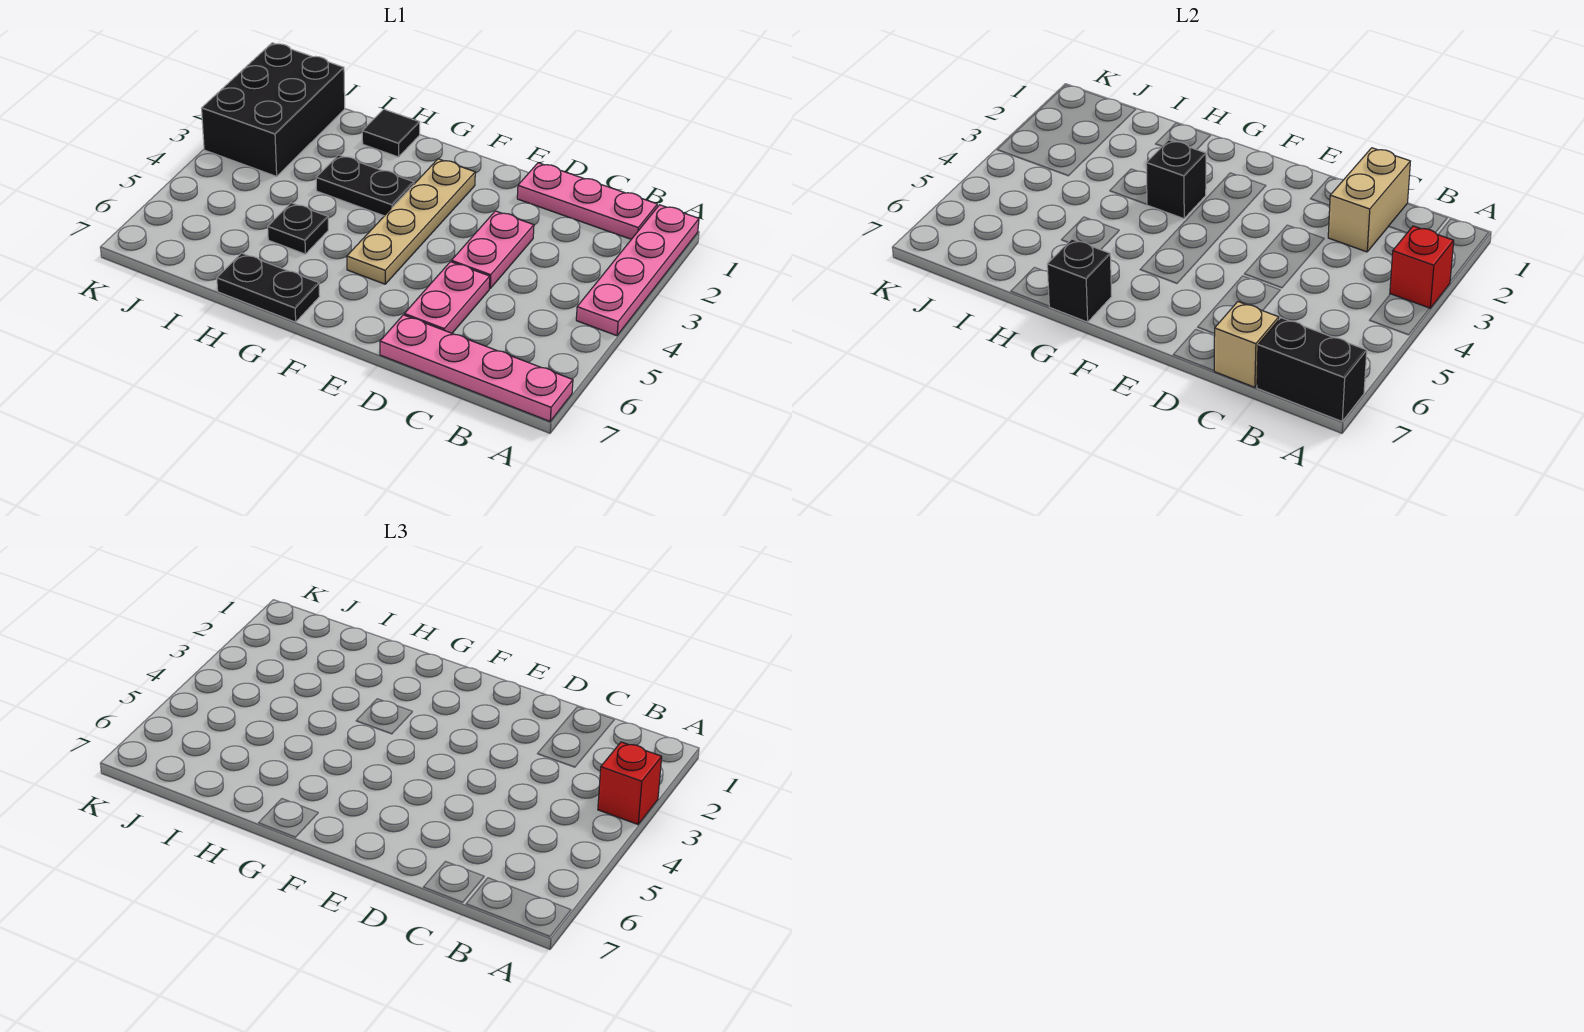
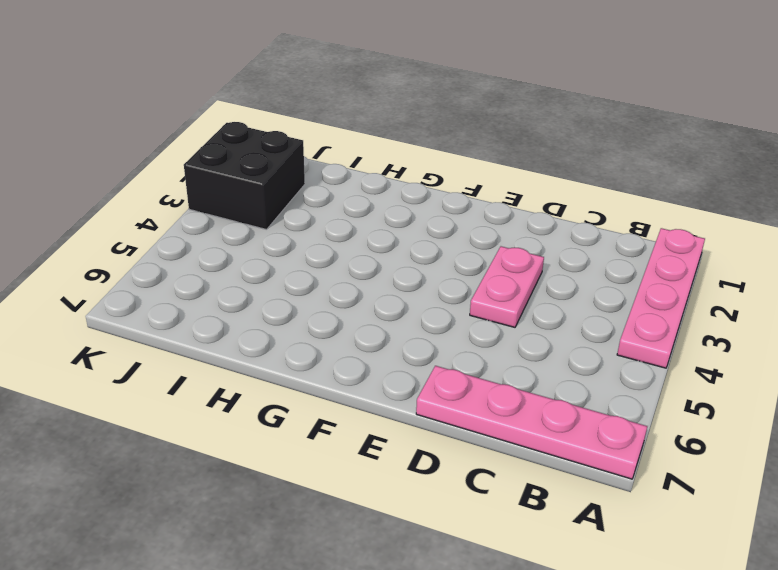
black 2x2 brick [184,122,305,230] -> black 2x3 brick [202,43,345,176]
none -> pink 1x3 plate [517,163,657,239]
none -> pink 1x2 plate [404,262,490,333]
none -> tan 1x4 plate [347,159,475,284]

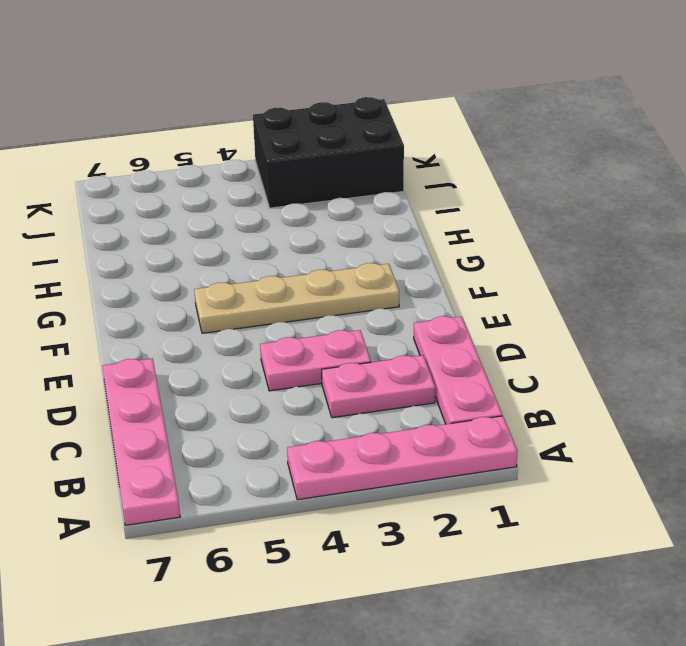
pink 1x2 plate [322,355,435,418] -> pink 1x2 plate moved to [404,262,490,333]
none -> black 1x2 plate [316,155,414,216]
none -> black 1x2 plate [217,253,320,322]
none -> black 1x1 tile [362,109,420,157]

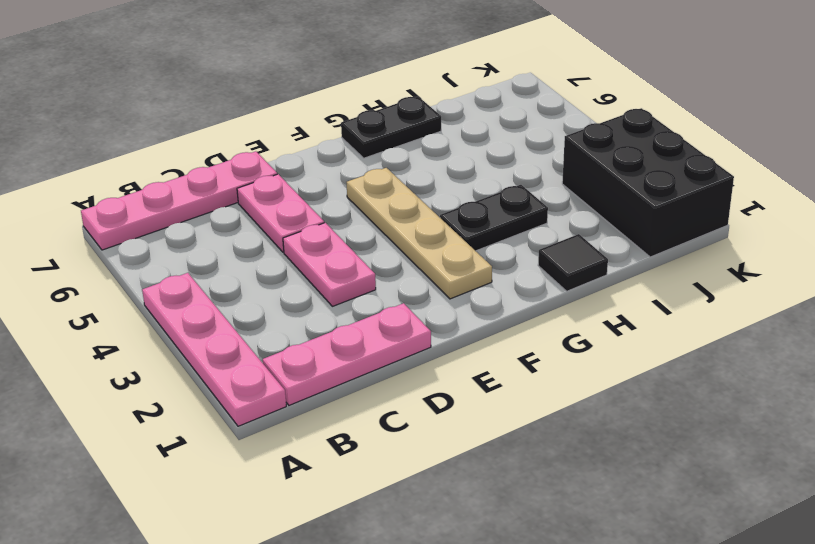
none -> black 1x1 plate [268,203,328,254]
none -> red 1x1 brick [1390,226,1454,308]
none -> black 1x2 brick [1257,318,1367,421]

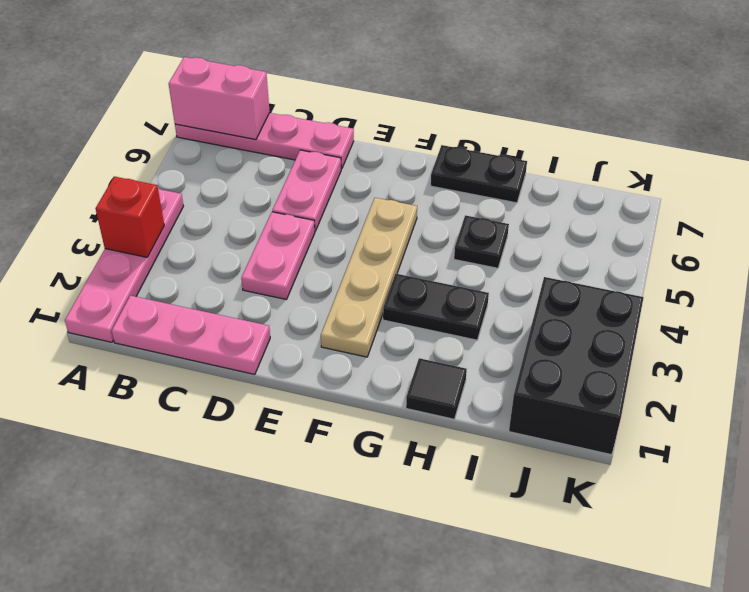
pink 1x2 brick [169,57,270,139] -> black 1x2 brick [1257,318,1367,421]
none -> tan 1x2 brick [1328,148,1410,252]
none -> tan 1x1 brick [1214,302,1279,387]
none -> black 1x1 brick [1146,140,1206,219]

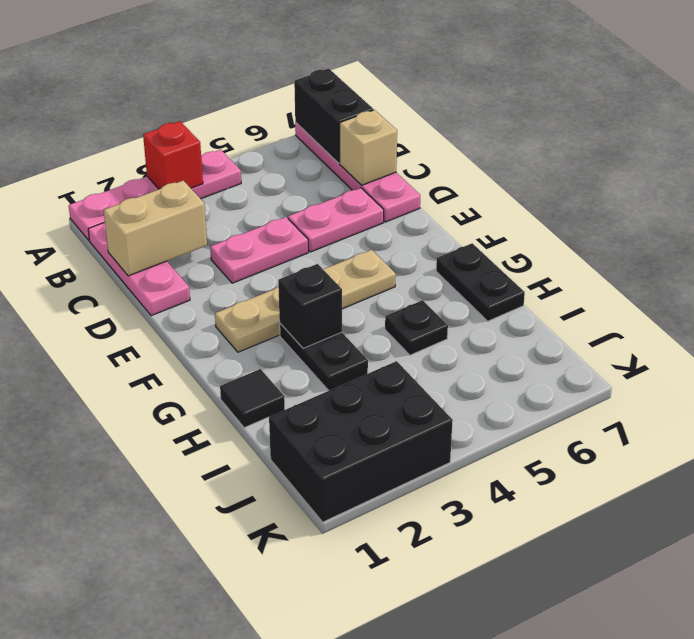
none -> black 1x1 brick [1047,239,1112,322]
none -> red 1x1 brick [598,742,662,824]

